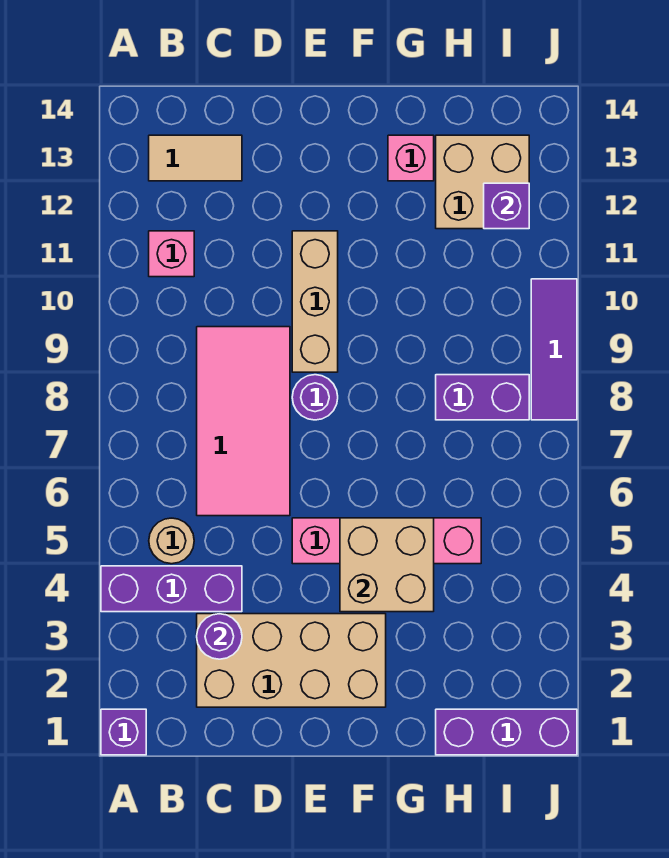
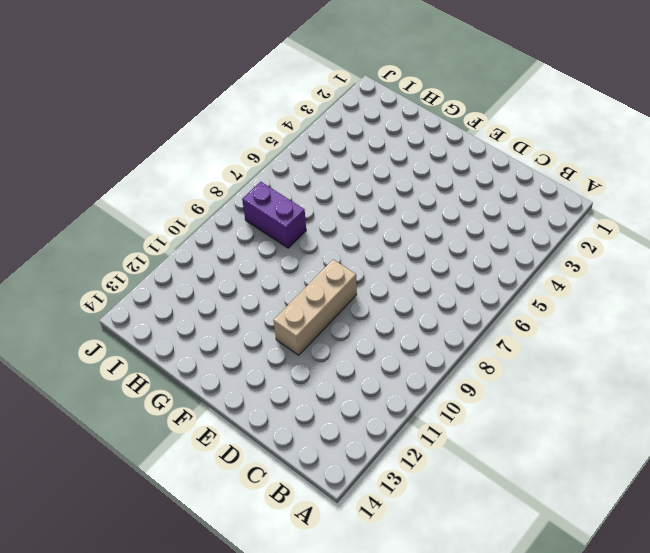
none -> purple 1x1 brick [101,709,146,755]
none -> purple 1x3 brick [101,566,242,612]
none -> tan 1x1 round brick [149,518,194,564]

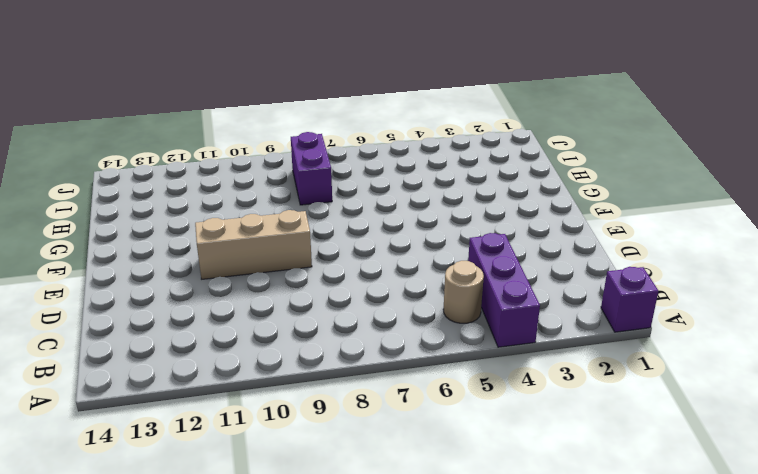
none -> pink 1x1 brick [149,231,194,277]
none -> tan 1x2 tile [149,135,242,181]
none -> tan 2x4 brick [197,614,386,707]

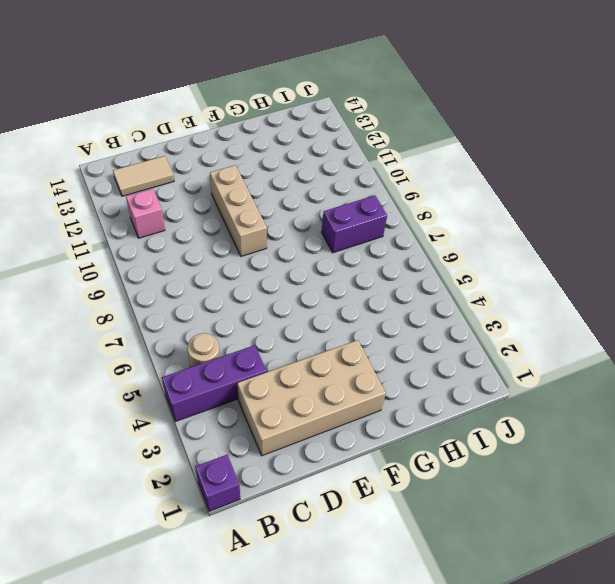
none -> pink 2x4 tile [197,327,290,516]
none -> pink 1x4 brick [292,518,481,564]
none -> purple 1x1 round brick [292,375,338,420]

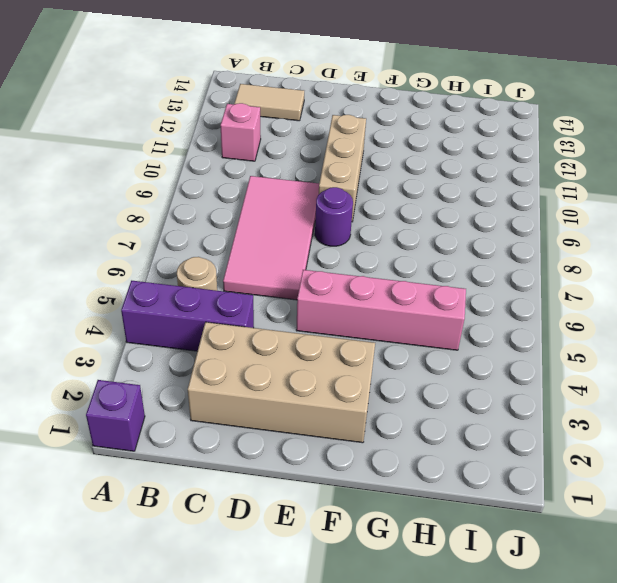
none -> pink 1x1 brick [388,135,434,181]
none -> purple 1x3 brick [436,709,577,755]
none -> purple 1x2 brick [436,375,529,420]

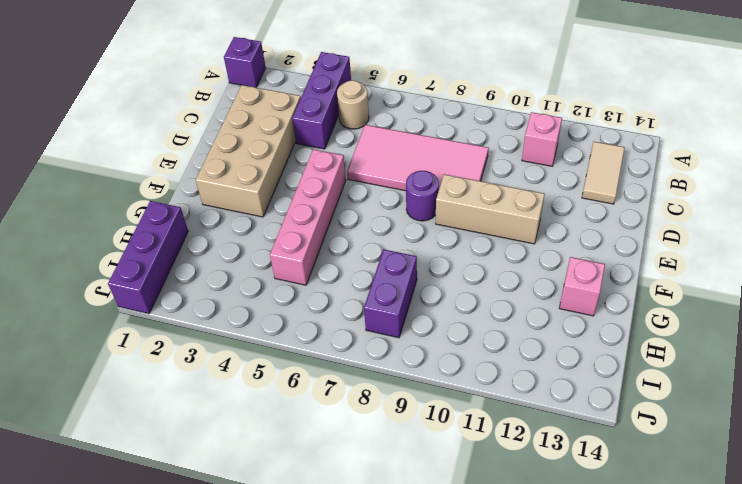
none -> tan 2x2 brick [436,135,529,229]
none -> purple 1x3 tile [531,279,577,420]
none -> purple 1x1 round brick [197,614,242,659]

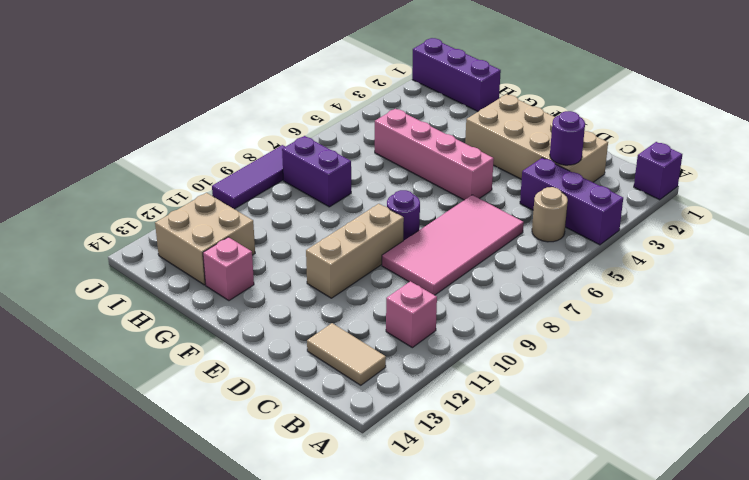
none -> tan 2x2 brick [340,518,434,612]
none -> purple 1x1 brick [484,183,529,229]

